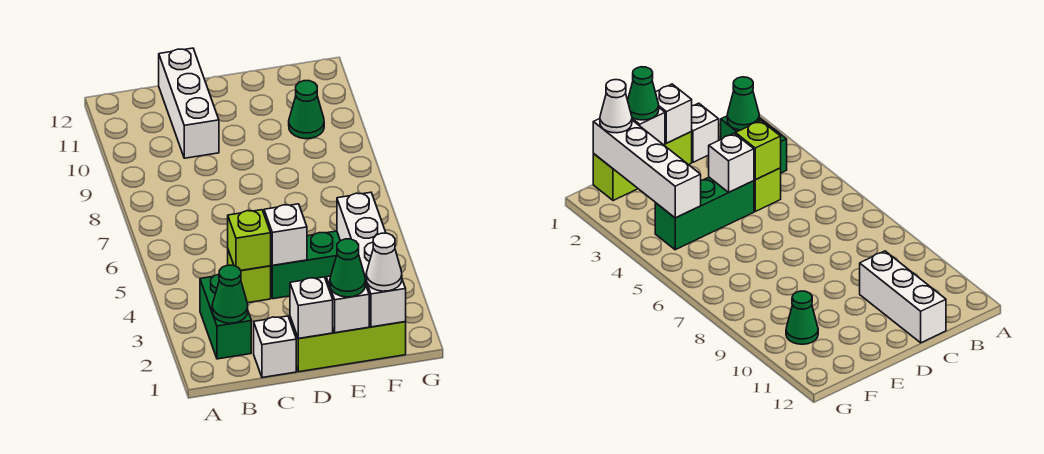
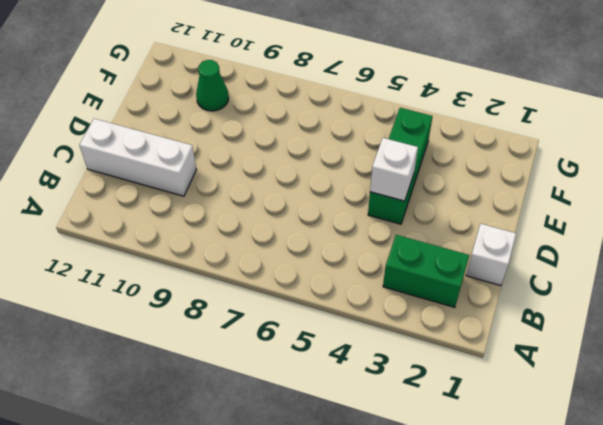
none -> lime 1x1 brick [228,250,271,303]
none -> lime 1x3 brick [290,317,406,372]
none -> green 1x1 cone [212,265,248,323]

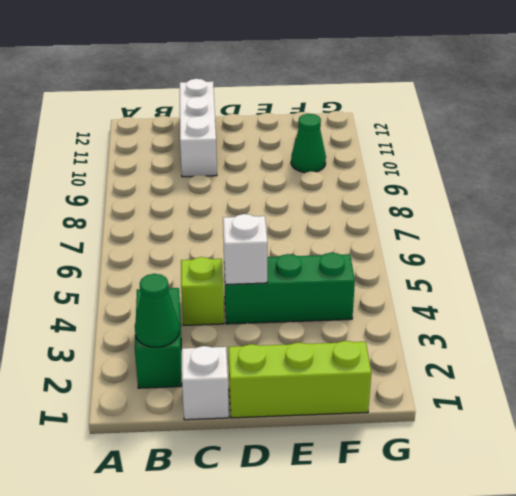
none -> lime 1x1 brick [228,210,271,270]
none -> white 1x1 brick [290,277,333,339]
none -> white 1x1 brick [326,276,369,333]

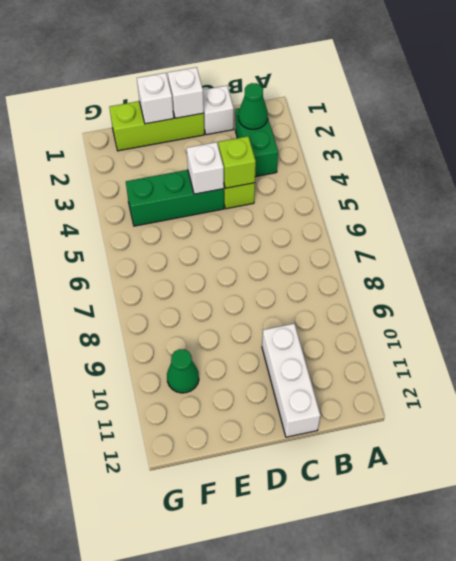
none -> white 1x4 brick [337,192,406,327]
none -> green 1x1 cone [330,239,366,297]
none -> white 1x1 cone [366,233,402,291]

